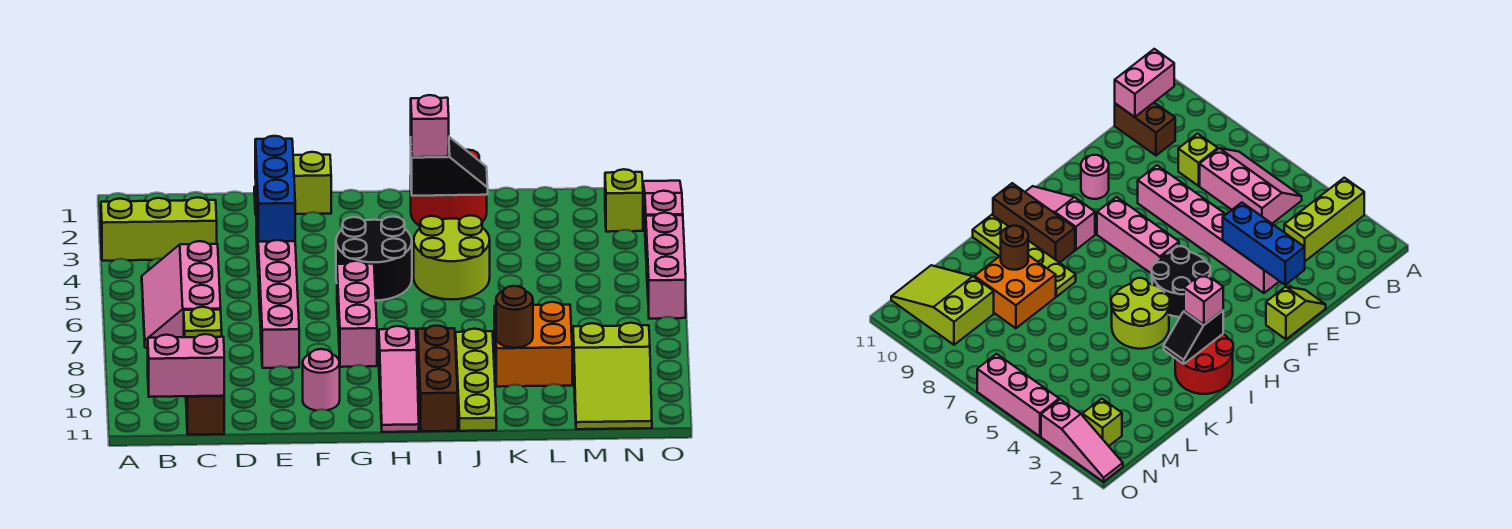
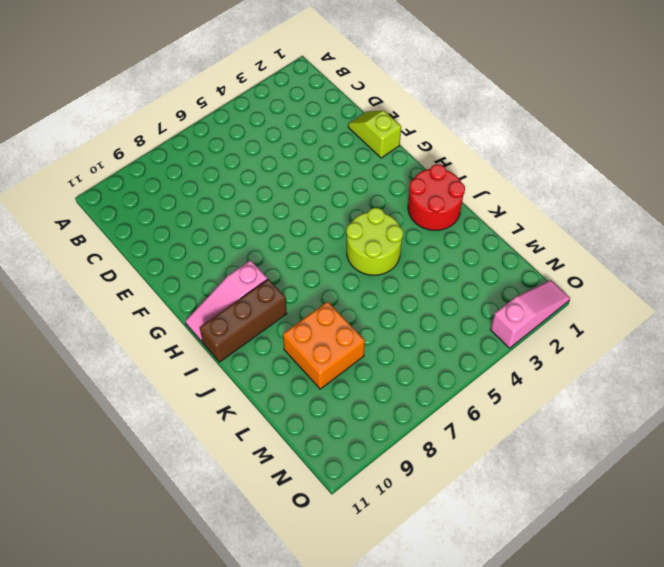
none -> lime 1x3 brick [101,197,217,261]
none -> pink 2x3 slope [142,241,221,348]
none -> lime 1x1 brick [184,307,222,337]

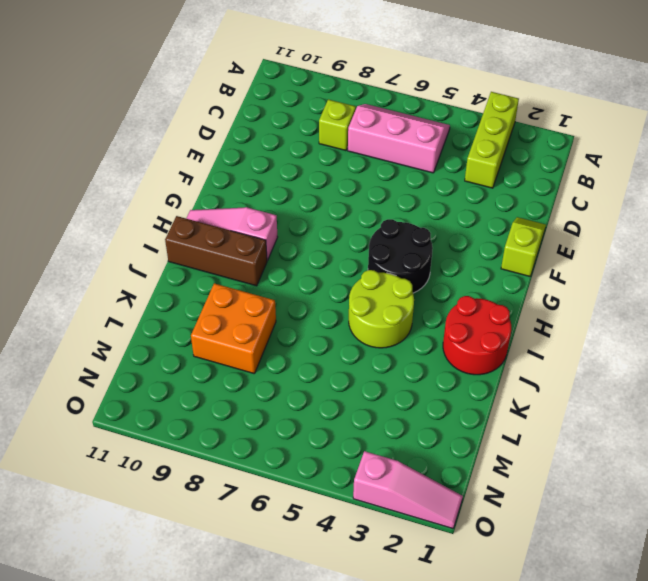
none -> brown 1x2 brick [186,396,224,435]
none -> pink 1x6 brick [256,202,299,368]
none -> pink 1x1 round brick [303,349,340,411]

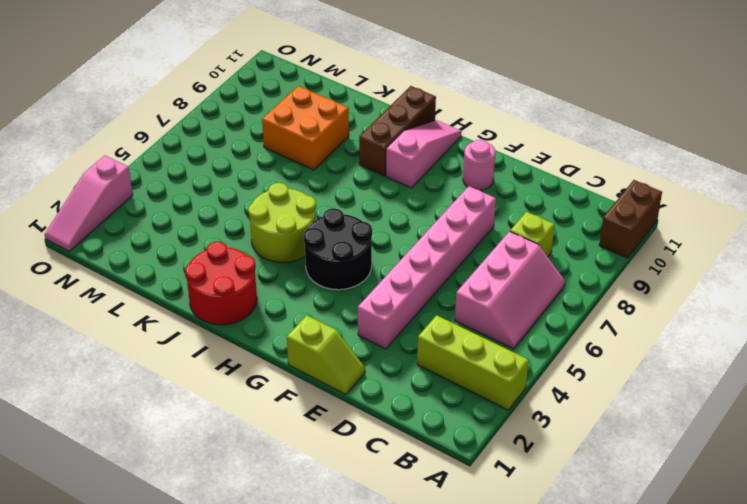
brown 1x2 brick [599,180,662,258] -> brown 1x2 brick moved to [186,396,224,435]
none -> pink 1x3 brick [337,261,377,367]
none -> lime 1x4 plate [456,329,496,431]
none -> lime 2x3 slope [573,323,652,429]

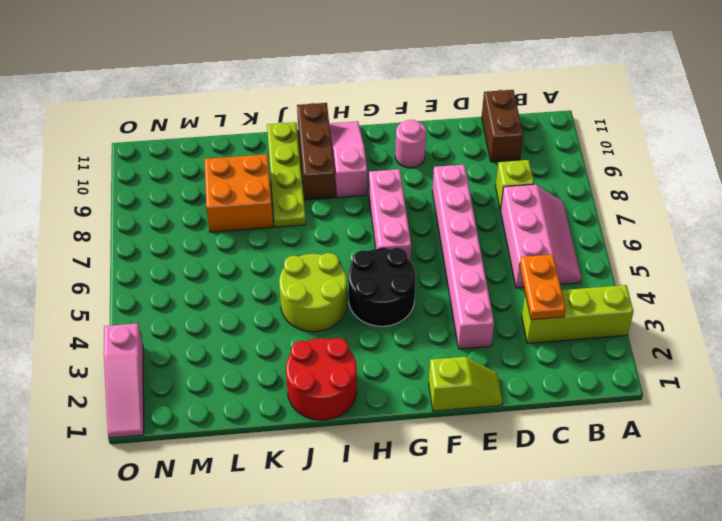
orange 1x2 plate [520,254,566,320] -> none
none -> lime 2x3 slope [573,323,652,429]
none -> lime 1x1 brick [605,169,643,232]
none -> pink 1x3 brick [646,213,686,319]

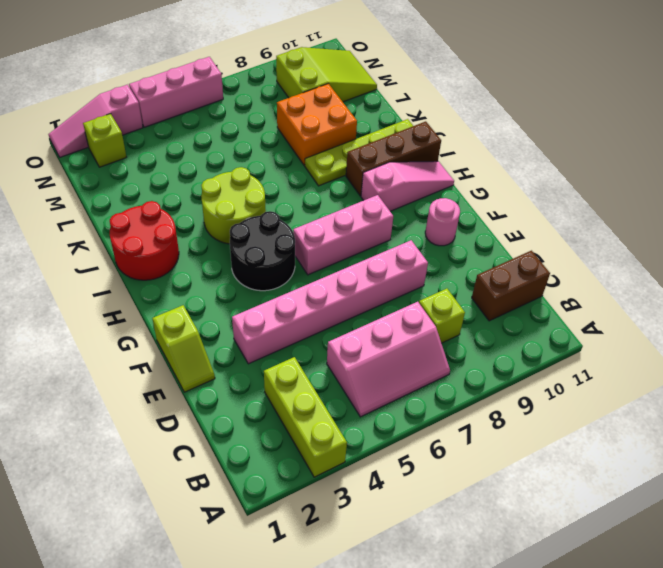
none -> pink 1x2 brick [148,334,224,397]
none -> blue 1x3 brick [255,136,295,242]
none -> black 1x2 slope [411,137,488,196]

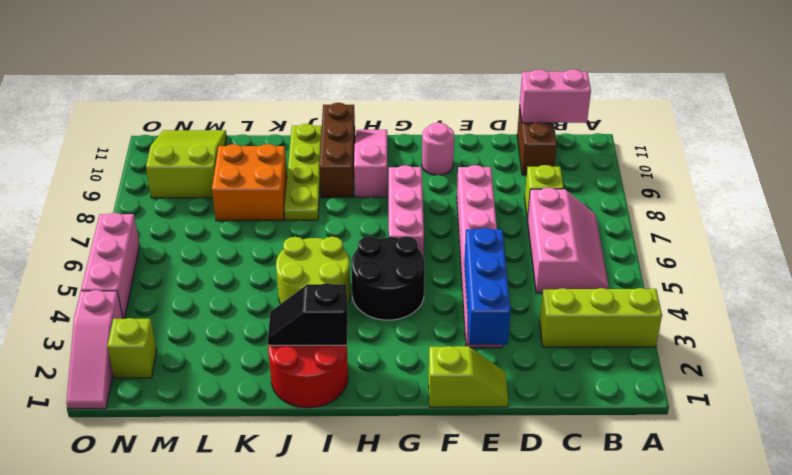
none -> brown 1x1 round brick [496,286,533,348]
none -> pink 1x1 brick [411,95,449,157]

